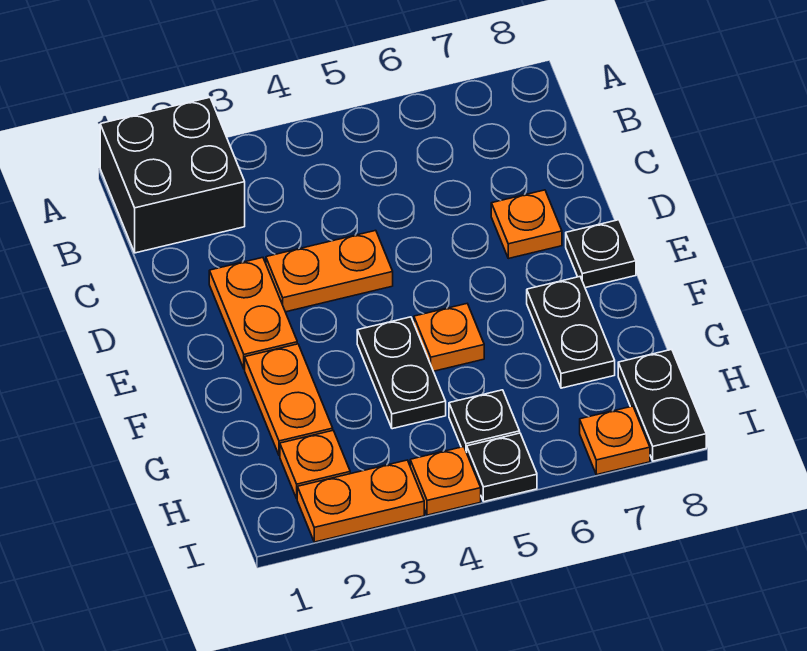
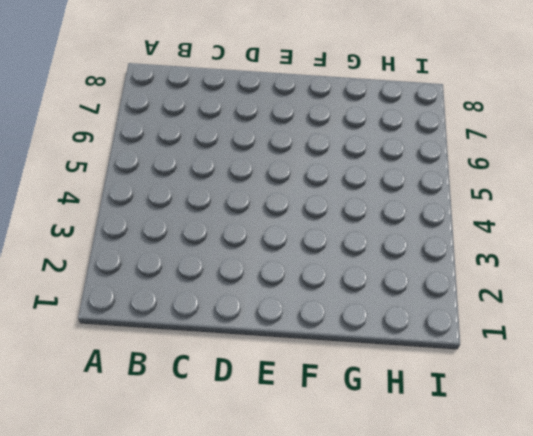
none -> black 2x2 brick [100,97,245,253]
none -> orange 1x2 plate [209,258,297,369]
none -> orange 1x2 plate [266,230,393,312]

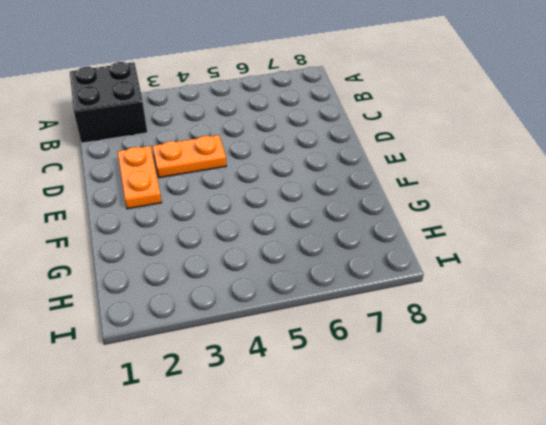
none -> orange 1x1 plate [491,190,562,258]
none -> black 1x1 plate [566,220,636,288]
none -> orange 1x2 plate [245,344,333,456]

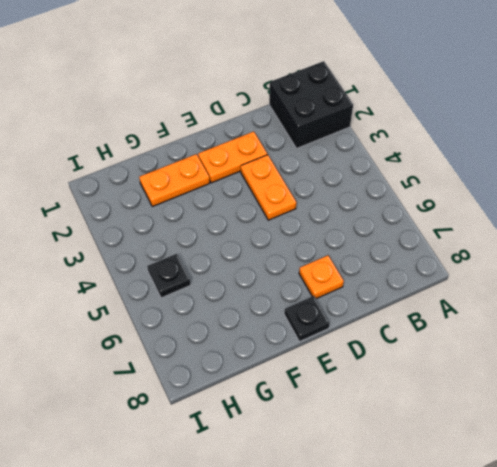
none -> black 1x2 plate [357,317,446,429]
none -> orange 1x1 plate [414,304,484,371]
none -> black 1x2 plate [527,277,615,388]

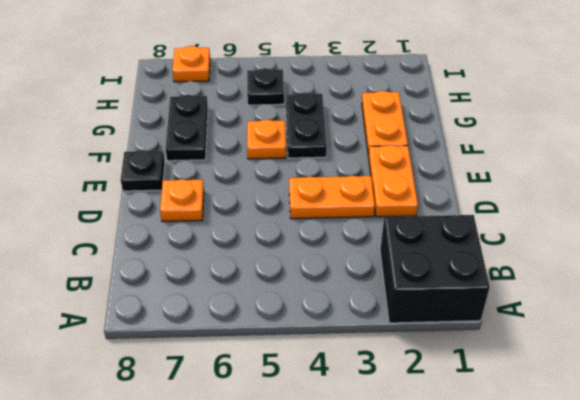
none -> orange 1x1 plate [280,431,350,498]
none -> black 1x2 plate [618,349,706,461]
none -> orange 1x2 plate [297,460,424,542]

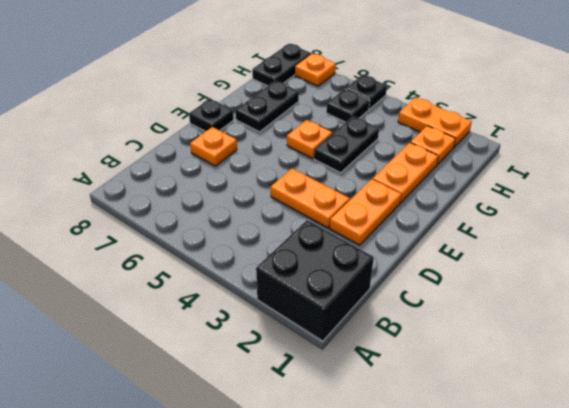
none -> orange 1x1 plate [410,447,481,515]

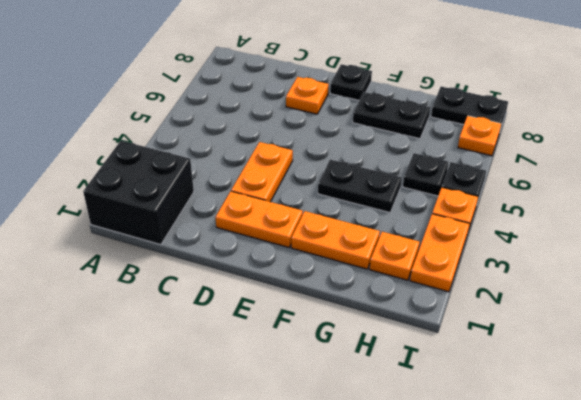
none -> orange 1x1 plate [414,304,484,371]

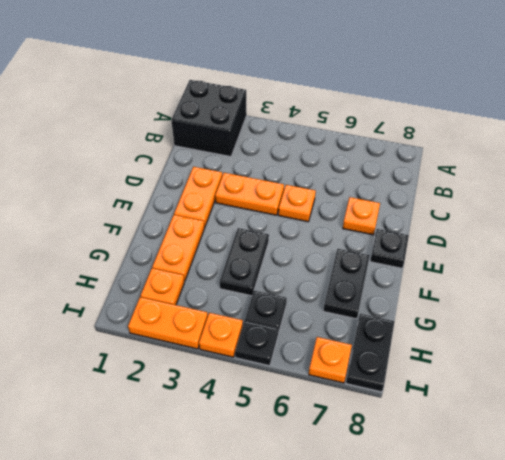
orange 1x1 plate [278,185,316,222] -> orange 1x1 plate moved to [414,304,484,371]

